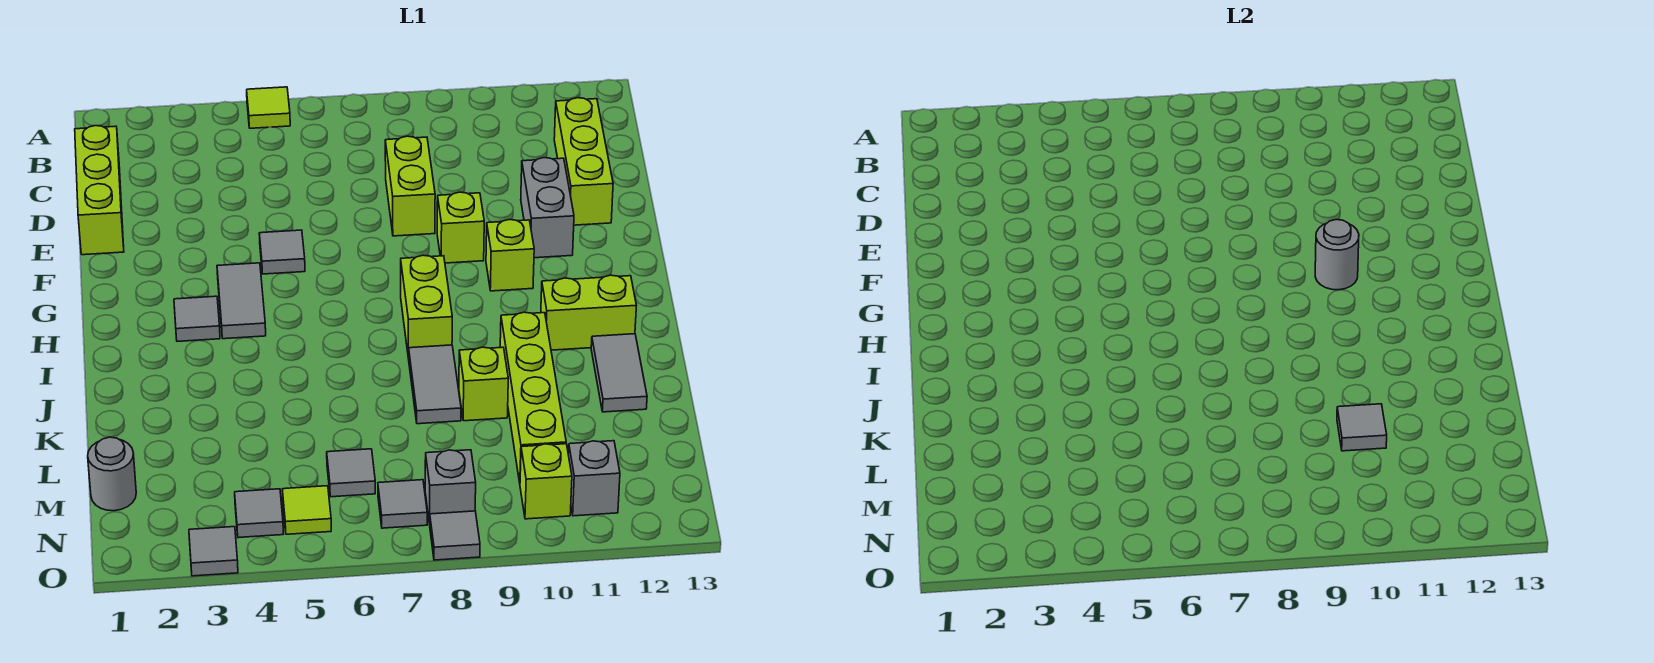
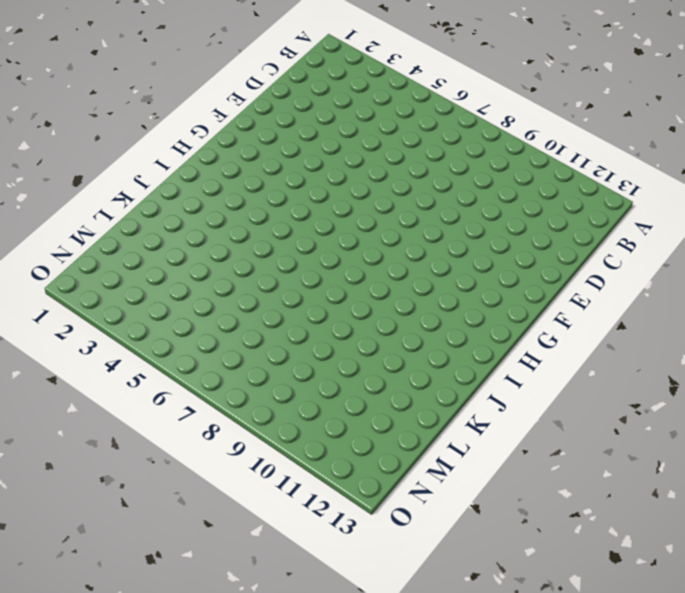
none -> lime 1x1 tile [247,87,290,128]
none -> lime 1x3 brick [75,126,124,255]
none -> lime 1x3 brick [554,98,613,225]

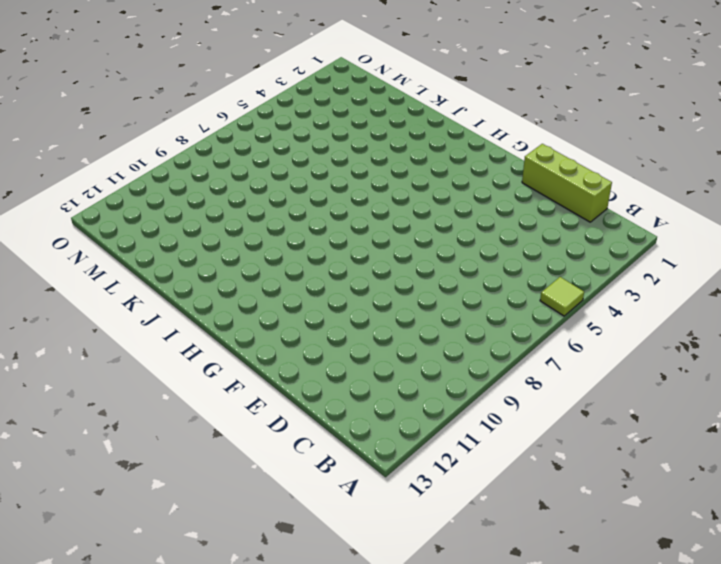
none -> lime 1x3 brick [554,98,613,225]
none -> lime 1x2 brick [385,136,435,236]
none -> grey 1x2 brick [521,158,574,258]

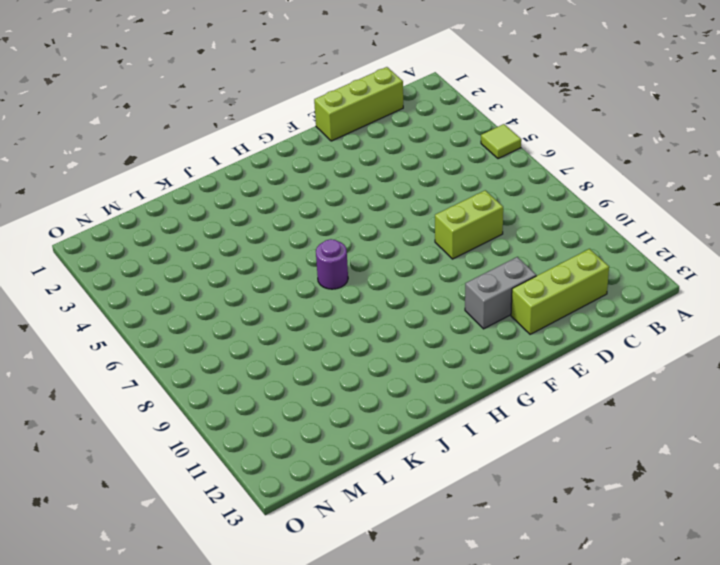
purple 1x1 round brick [316,239,348,289] -> none
none -> grey 1x1 tile [259,230,305,274]
none -> lime 1x1 brick [437,192,484,263]
none -> grey 1x2 tile [217,263,266,339]

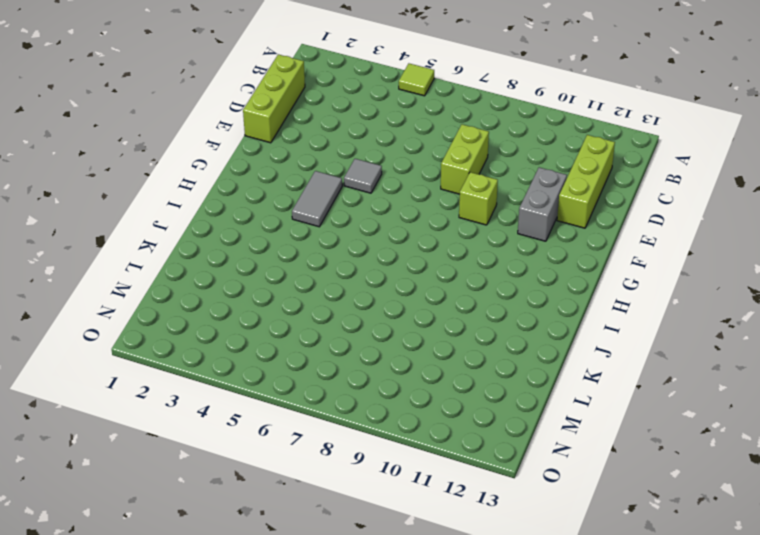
none -> lime 1x1 brick [486,220,534,291]
none -> grey 1x1 tile [174,296,220,341]
none -> lime 1x2 brick [401,255,452,359]

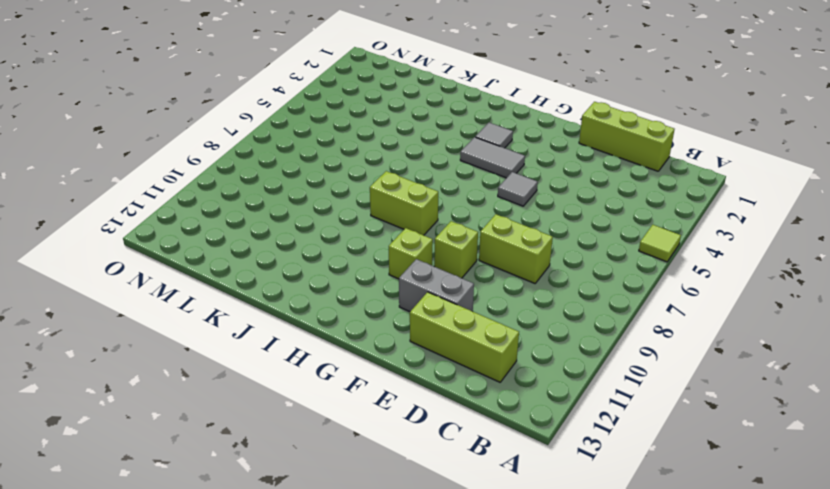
none -> lime 1x2 brick [541,275,636,350]
none -> grey 1x2 tile [409,345,461,424]
none -> lime 1x4 brick [500,312,566,483]

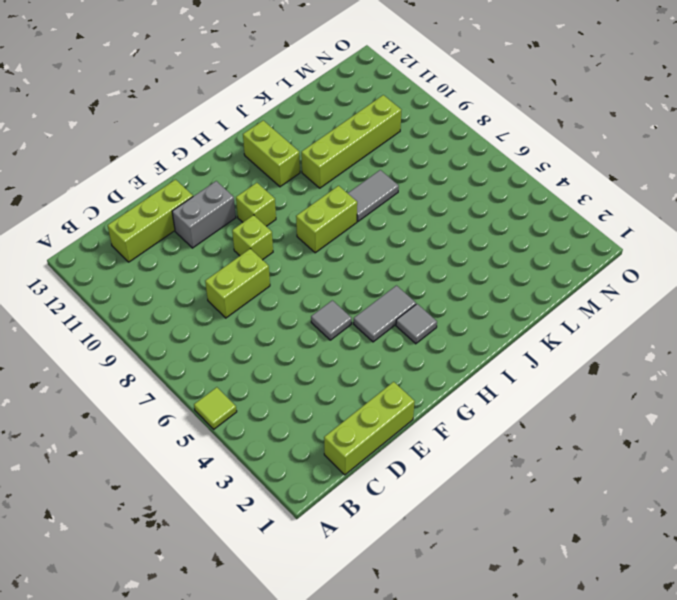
none -> grey 1x2 tile [591,334,647,412]
none -> lime 1x1 brick [459,347,508,421]
none -> grey 1x1 round brick [88,437,136,511]

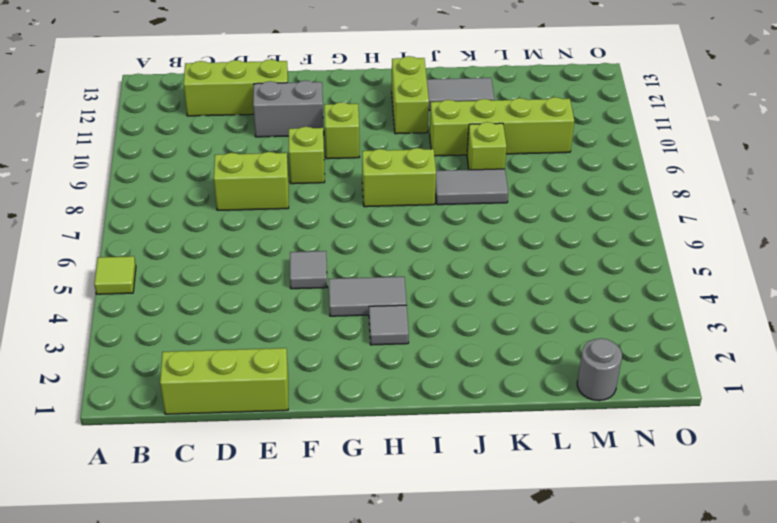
none -> grey 1x1 tile [327,449,375,497]
none -> grey 1x1 tile [235,489,283,538]
none -> lime 1x1 tile [282,486,331,534]

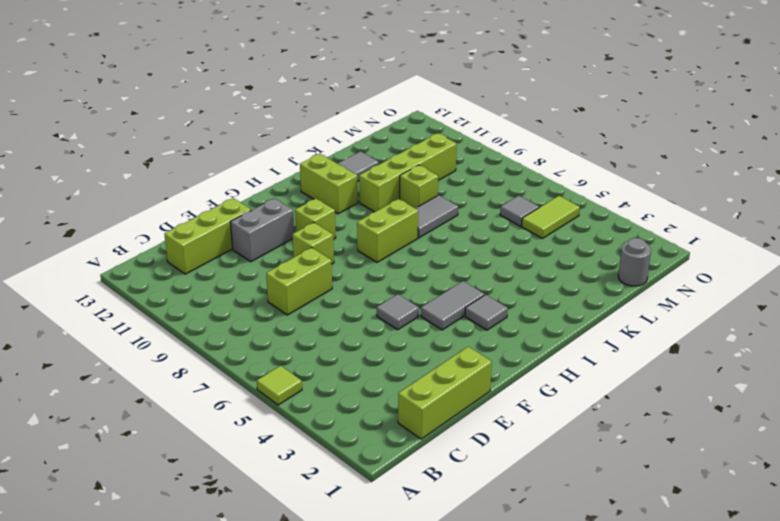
lime 1x2 tile [522,196,580,238] -> lime 1x1 tile [282,486,331,534]
none -> grey 1x1 tile [235,489,283,538]
none -> grey 1x1 tile [378,480,427,528]
none -> grey 1x1 brick [425,450,476,524]

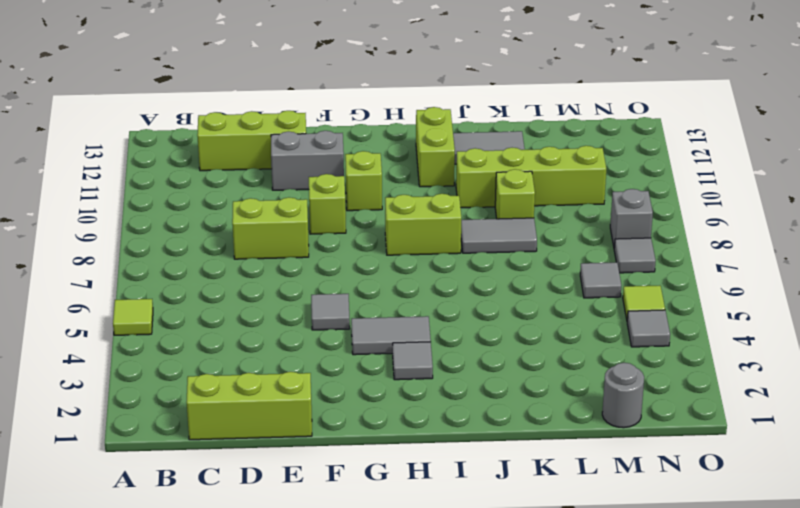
none -> lime 1x1 brick [520,444,572,519]
none -> grey 1x1 brick [568,441,620,516]
none -> grey 1x1 tile [189,527,238,576]

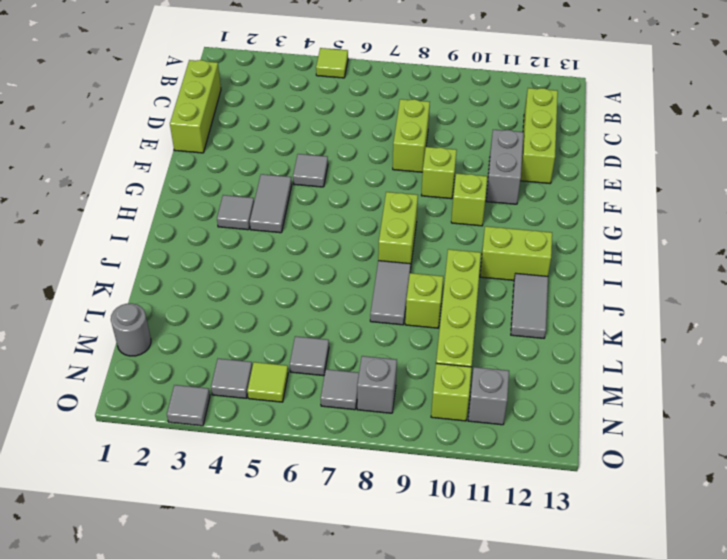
none -> grey 1x1 tile [430,511,480,560]
none -> grey 1x1 round brick [1315,220,1359,290]
none -> grey 1x1 tile [1337,404,1387,451]

